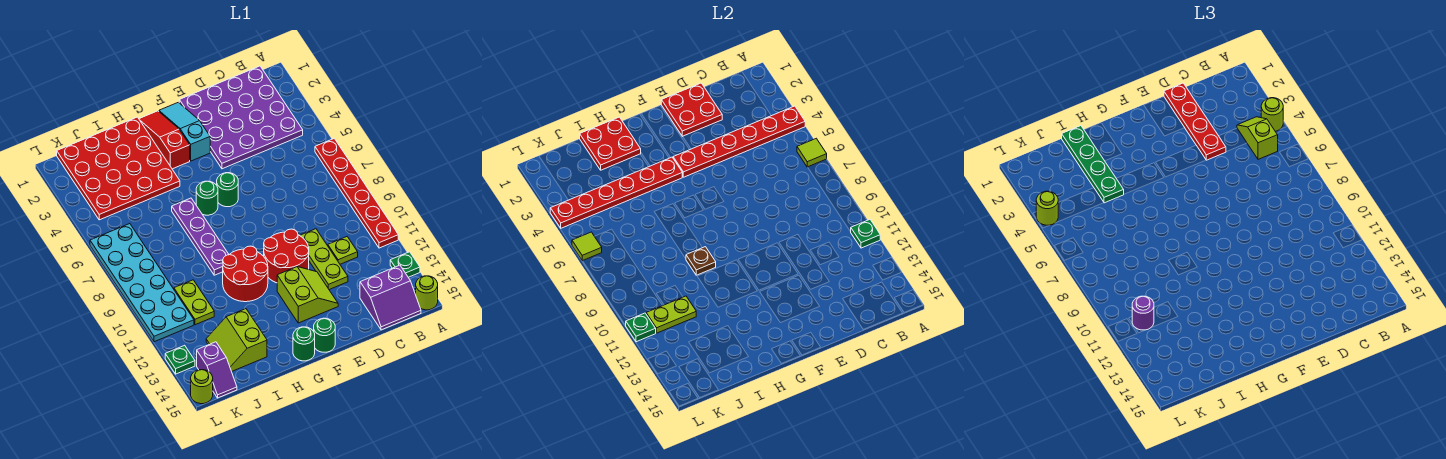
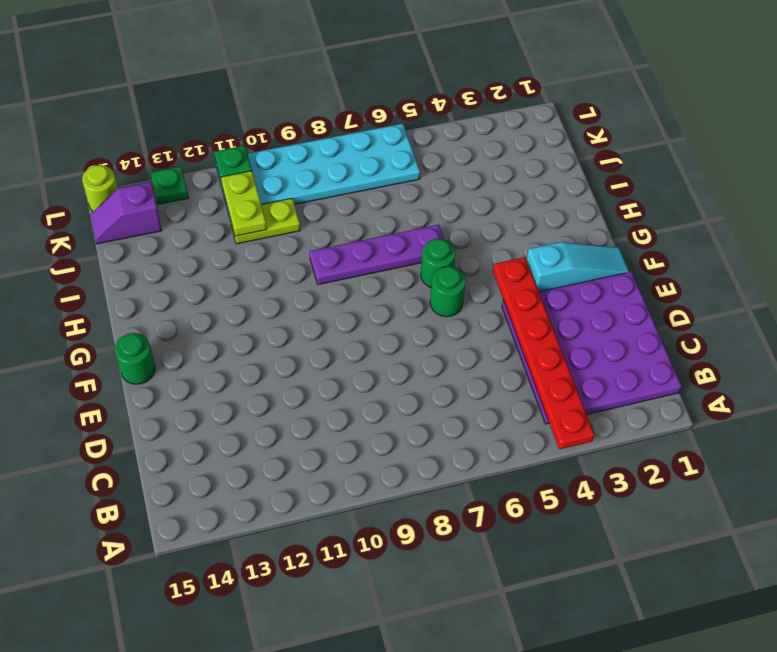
none -> red 1x6 plate [315,138,398,248]
none -> green 1x1 plate [390,252,420,277]
none -> lime 1x1 round brick [416,276,438,310]
none -> purple 2x2 slope [360,265,421,330]

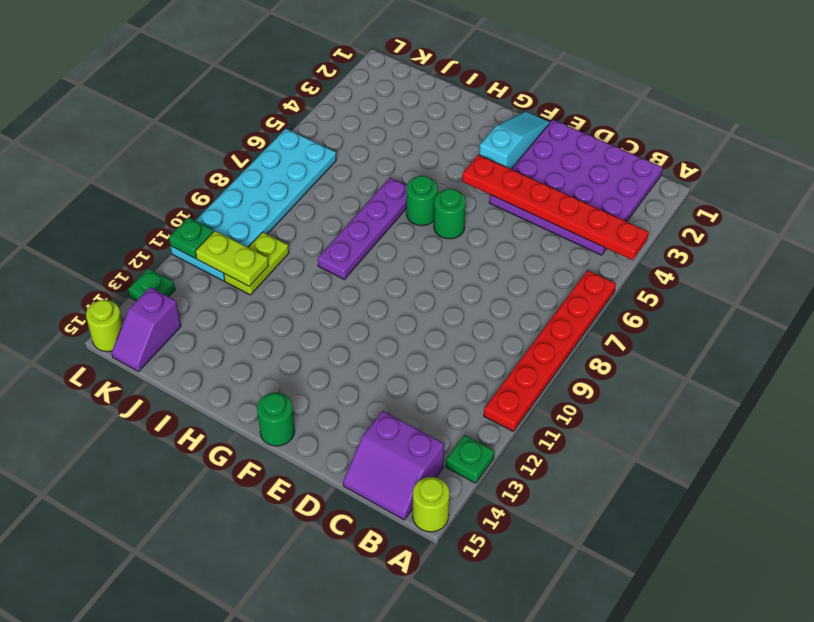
none -> lime 1x1 plate [328,237,358,264]
none -> lime 1x3 plate [300,229,348,290]
none -> red 2x2 round brick [264,229,309,283]
none -> lime 2x2 slope [277,267,338,323]

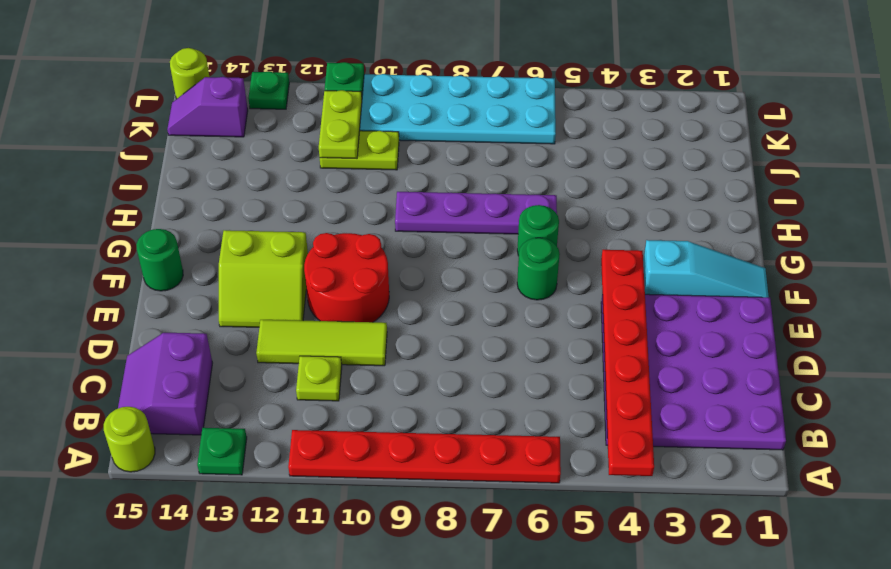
lime 1x3 tile [256,320,387,366] -> lime 1x3 plate [300,229,348,290]
none -> red 1x3 slope [139,111,190,169]
none -> red 2x2 round brick [223,246,268,302]
none -> green 1x1 round brick [293,327,315,361]
none -> red 4x4 plate [57,117,180,220]

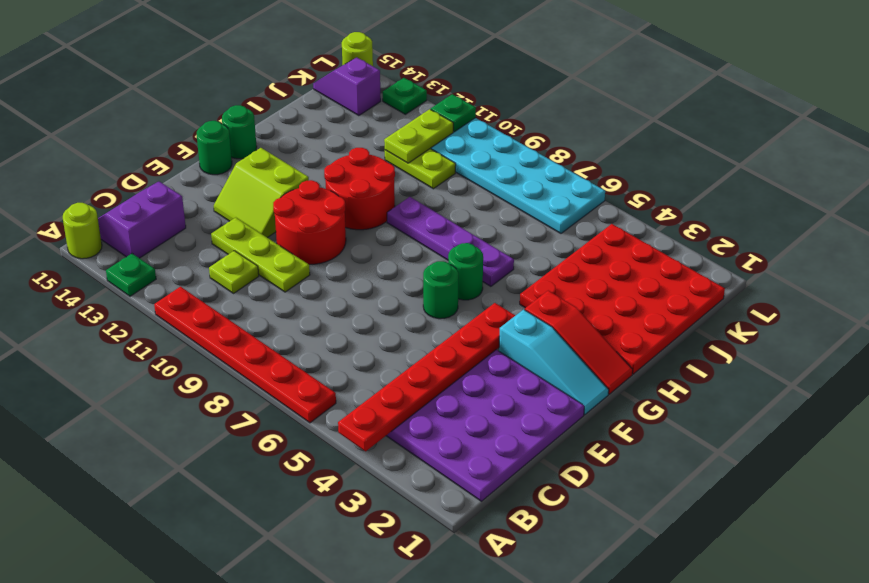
none -> lime 2x2 slope [206,309,267,372]
none -> lime 1x1 tile [797,138,827,167]
none -> green 1x1 plate [850,220,880,248]
none -> red 2x2 plate [661,83,722,136]

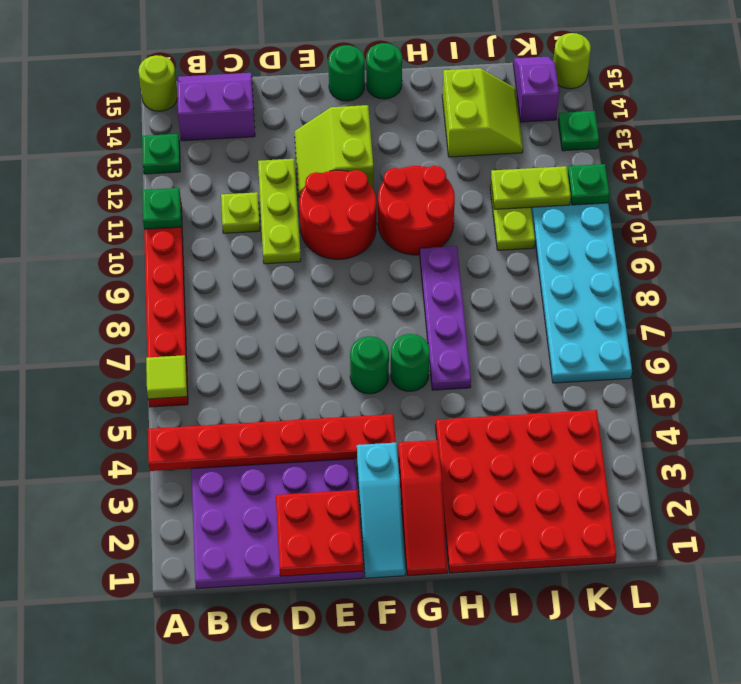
none -> red 1x6 plate [550,157,682,228]
none -> red 2x2 plate [580,117,641,170]
none -> brown 1x1 plate [686,247,716,275]
none -> lime 1x1 tile [572,232,602,261]

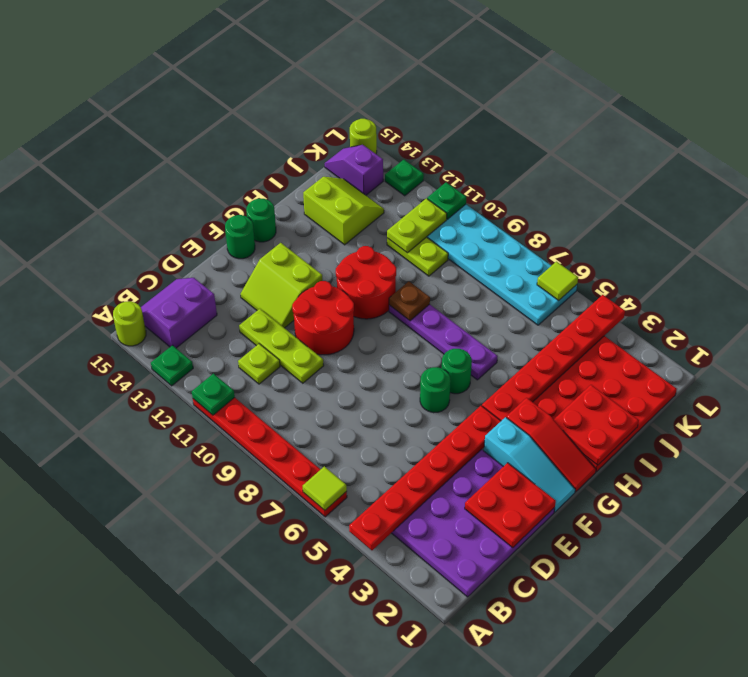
none -> lime 1x1 round brick [1261,98,1283,131]
none -> lime 1x2 slope [1237,117,1278,159]
none -> red 1x4 plate [1164,83,1226,160]
none -> green 1x4 plate [1062,126,1124,203]

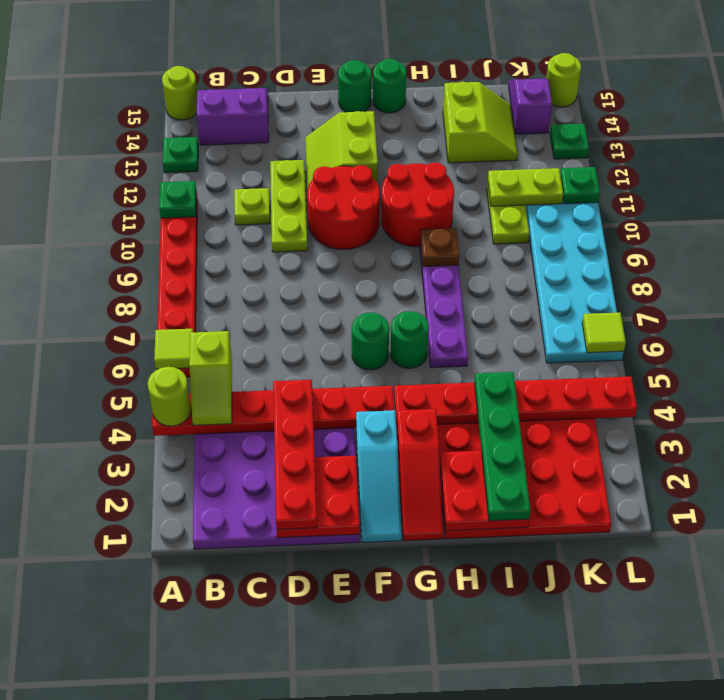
none -> purple 1x1 round brick [1132,296,1154,330]
none -> lime 1x1 round brick [1036,191,1058,225]

